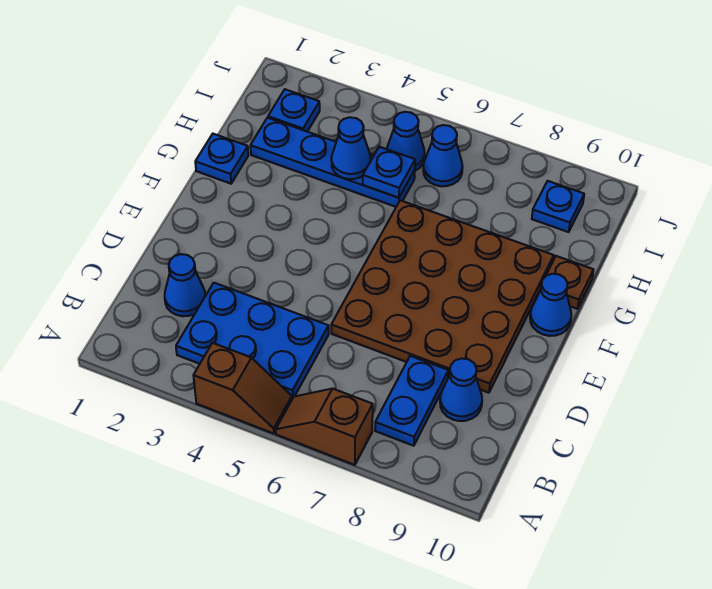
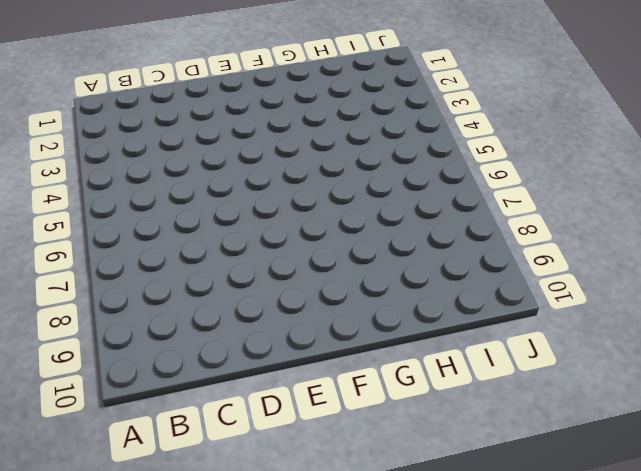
none -> brown 1x2 slope [193,343,292,434]
none -> brown 1x2 slope [276,389,373,465]
none -> blue 2x3 plate [176,283,329,399]

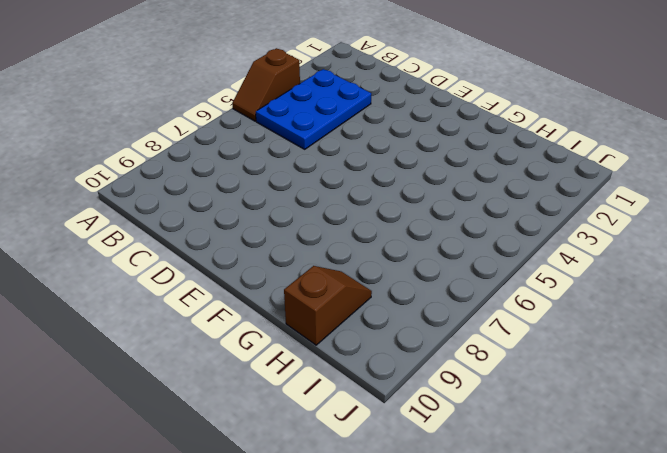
brown 1x2 slope [284,266,372,345] -> brown 1x2 slope moved to [276,389,373,465]
none -> blue 1x2 plate [375,356,448,446]
none -> blue 1x1 cone [165,254,205,316]
none -> blue 1x1 cone [440,358,482,421]

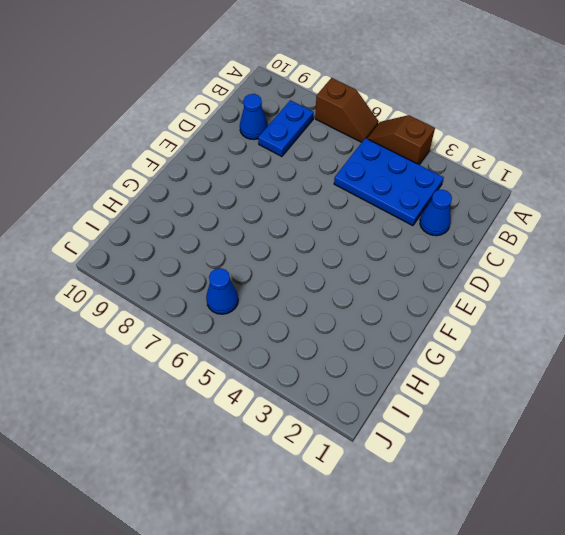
none -> brown 4x4 plate [331,200,554,393]
none -> blue 1x1 cone [530,274,571,336]
none -> blue 1x1 plate [195,134,248,184]

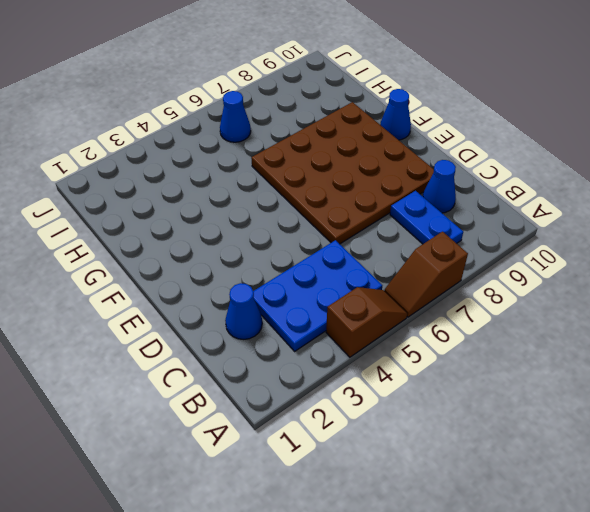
none -> blue 1x1 plate [195,134,248,184]
none -> brown 1x1 plate [540,256,593,309]
none -> blue 1x4 plate [250,118,415,207]

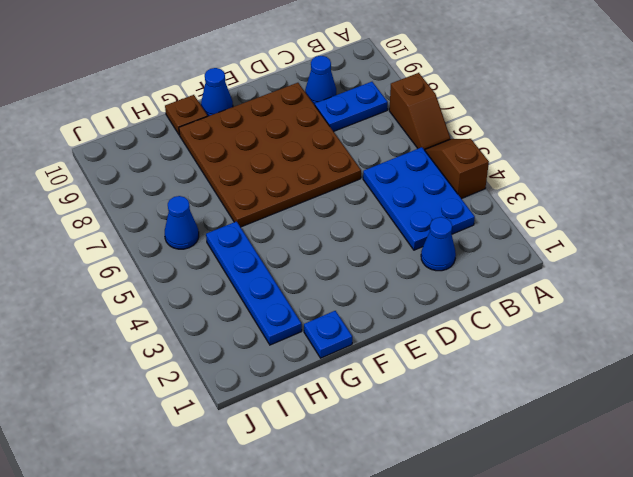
none -> blue 1x1 plate [268,89,320,132]
none -> blue 1x1 cone [387,112,425,171]
none -> blue 1x1 plate [532,181,584,232]

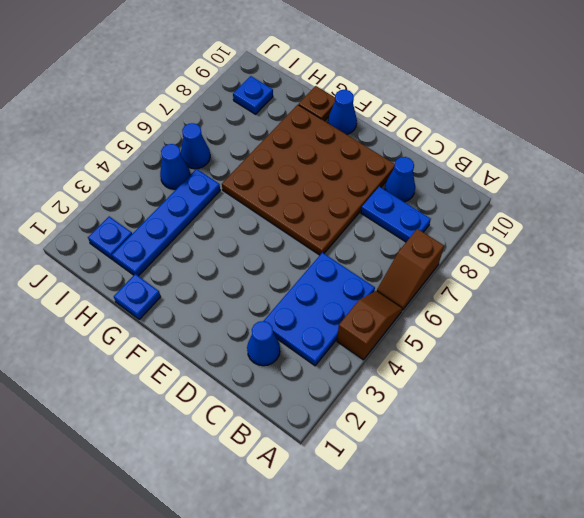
none -> blue 1x1 cone [331,117,371,179]
none -> blue 1x1 plate [363,147,415,198]

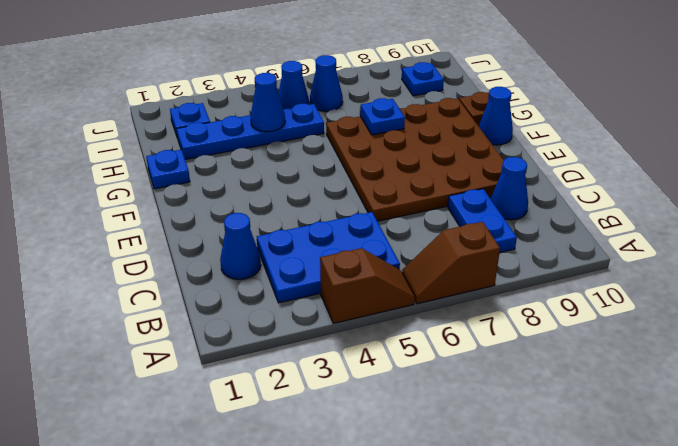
blue 1x1 plate [360,98,405,135] -> blue 1x1 plate moved to [363,147,415,198]

